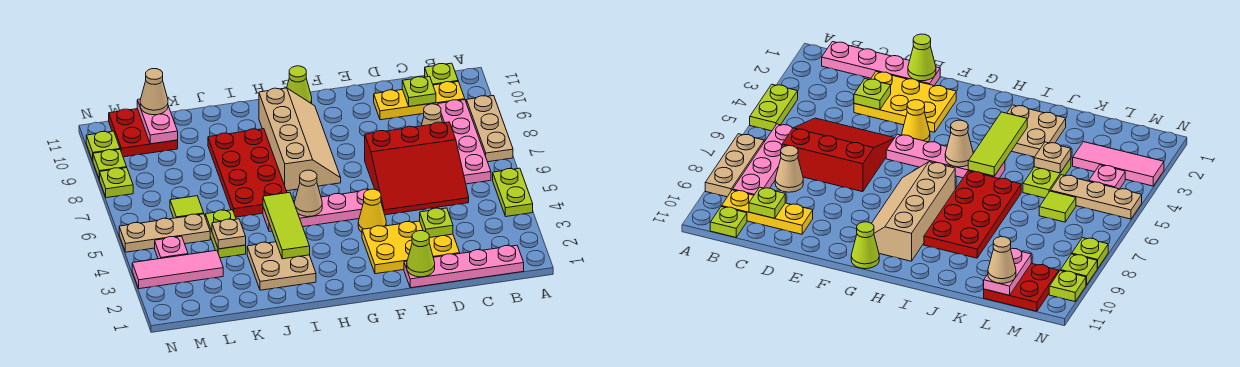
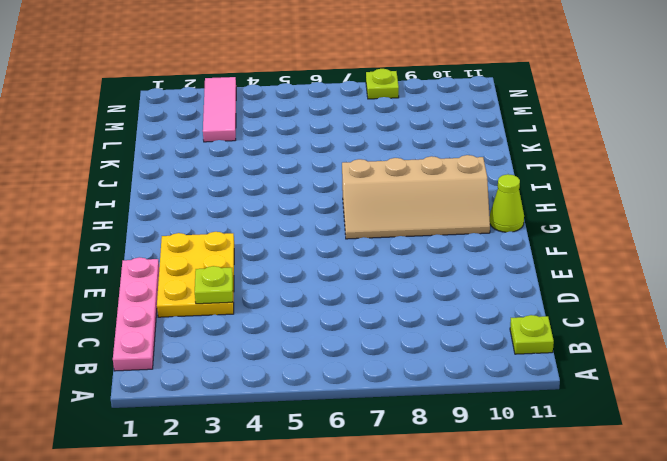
none -> lime 1x2 plate [493,168,533,216]
none -> tan 1x3 plate [466,96,513,162]
none -> pink 1x4 plate [438,100,491,184]
none -> yellow 1x3 plate [374,81,465,120]

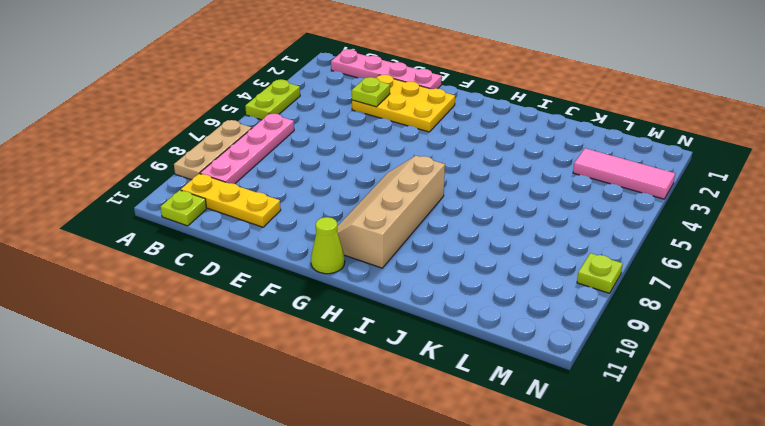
none -> red 3x3 slope [365,122,469,215]
none -> tan 1x1 cone [421,104,443,126]
none -> yellow 1x1 cone [358,189,386,232]
none -> pink 1x4 plate [263,189,377,232]

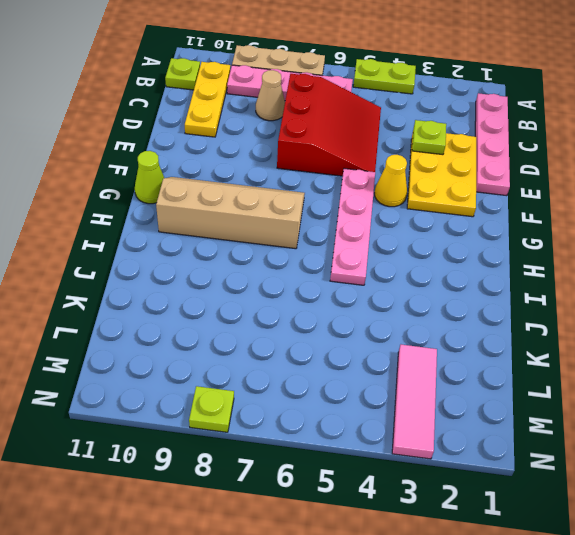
none -> tan 2x2 plate [247,242,316,290]
none -> red 2x4 plate [208,129,287,217]
none -> lime 1x2 plate [205,210,246,258]
none -> tan 1x3 plate [119,214,210,252]

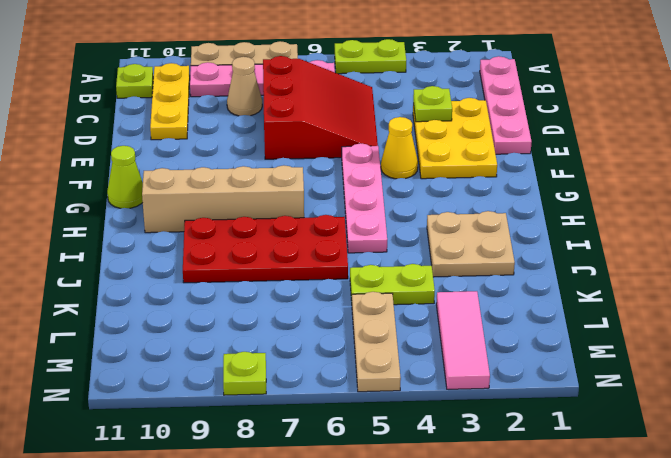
none -> lime 1x1 tile [170,196,204,218]
none -> red 2x2 plate [109,109,178,157]
none -> pink 1x1 plate [155,236,188,259]
none -> lime 1x1 plate [93,150,127,179]

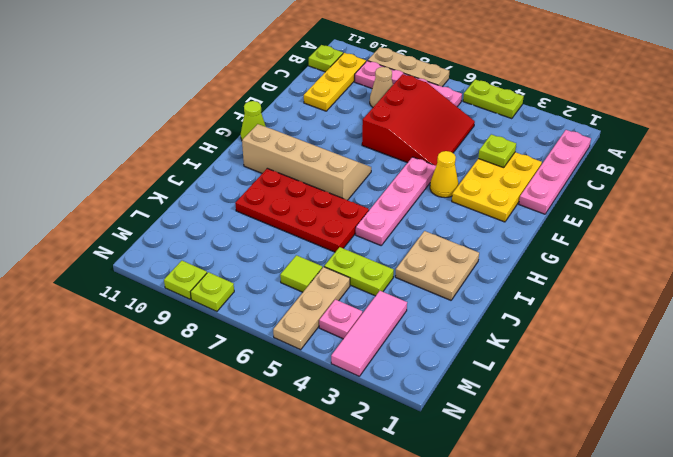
none -> red 2x2 plate [109,109,178,157]
none -> lime 1x1 plate [86,131,120,160]
none -> lime 1x1 plate [402,76,436,107]
none -> lime 1x1 cone [407,231,435,277]

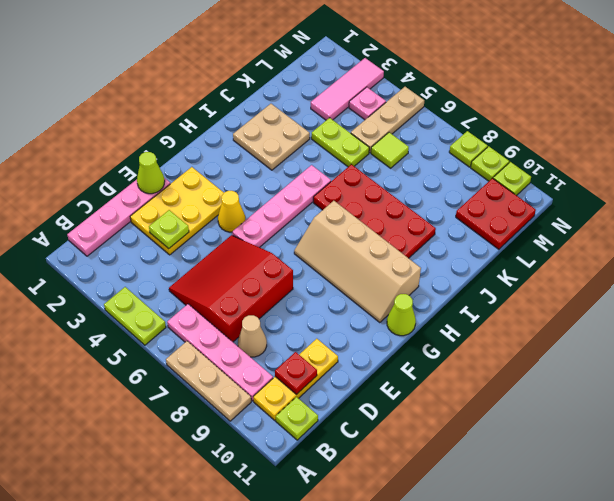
red 1x1 plate [275,352,317,395] -> lime 1x1 plate [402,76,436,107]
none -> tan 1x1 cone [294,170,322,217]
none -> lime 1x3 tile [263,192,310,259]
none -> tan 1x1 plate [212,219,246,249]
none -> pink 1x2 plate [137,99,178,144]

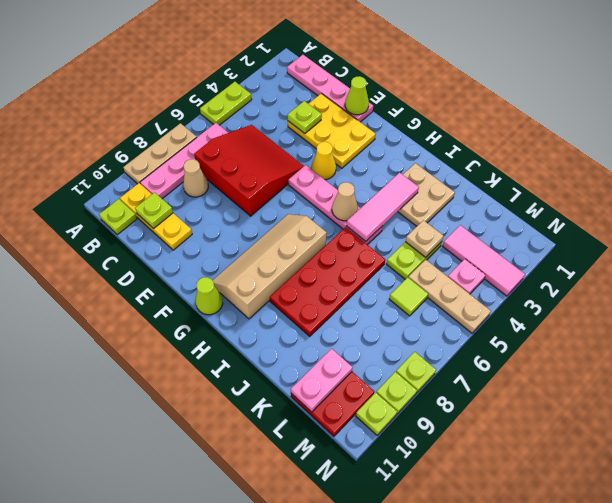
pink 1x3 tile [347,173,419,241] -> lime 1x3 tile [263,192,310,259]
none -> tan 1x1 cone [140,69,168,115]

